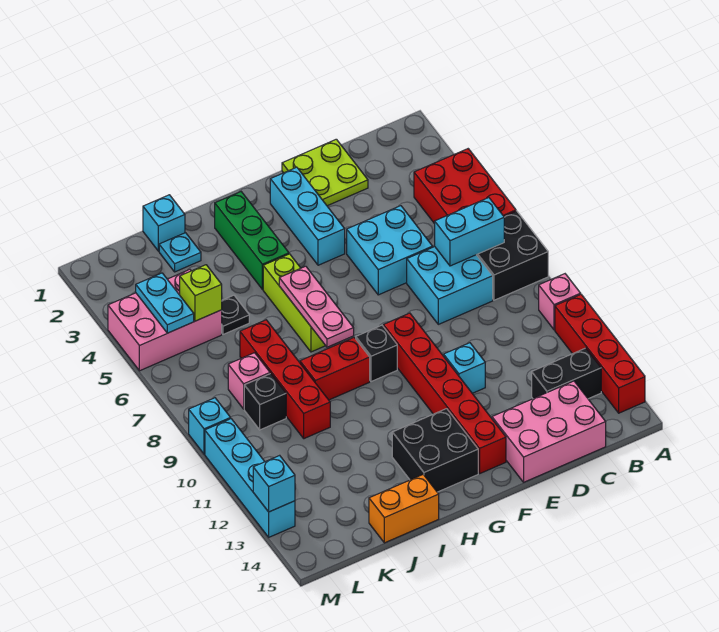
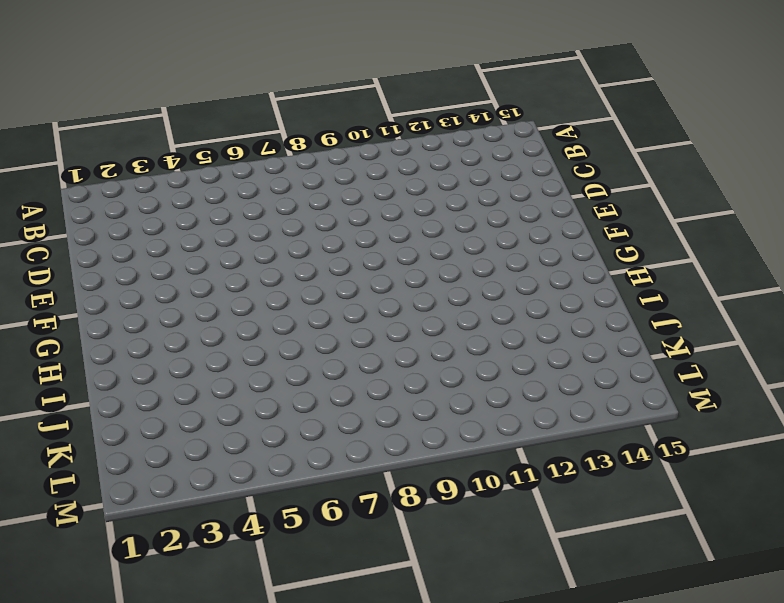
none -> red 2x3 brick [414,149,516,224]
none -> black 2x2 brick [477,211,548,300]
none -> pink 1x1 brick [539,274,581,330]
none -> red 1x4 brick [555,295,645,413]

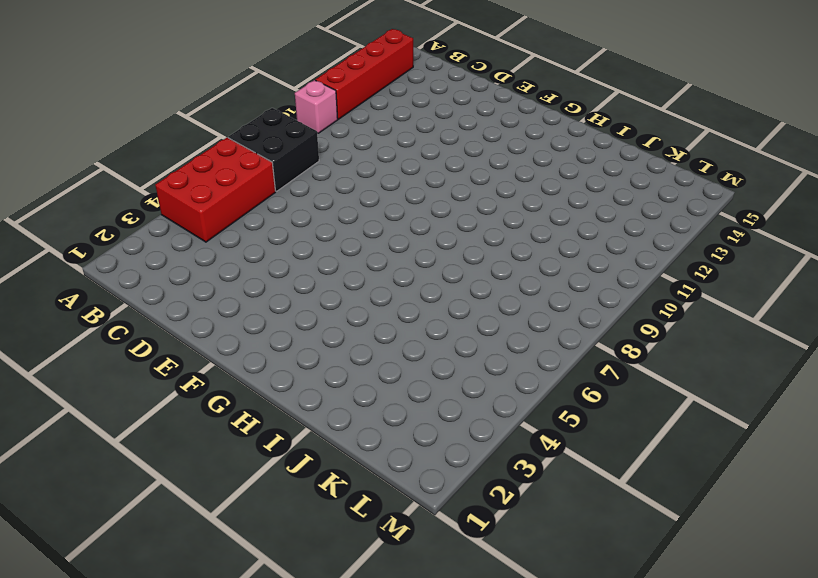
none -> black 1x2 brick [532,348,601,399]
none -> cyan 2x2 brick [407,247,493,324]
none -> pink 2x3 brick [492,381,606,482]
none -> lime 2x2 plate [282,139,368,206]

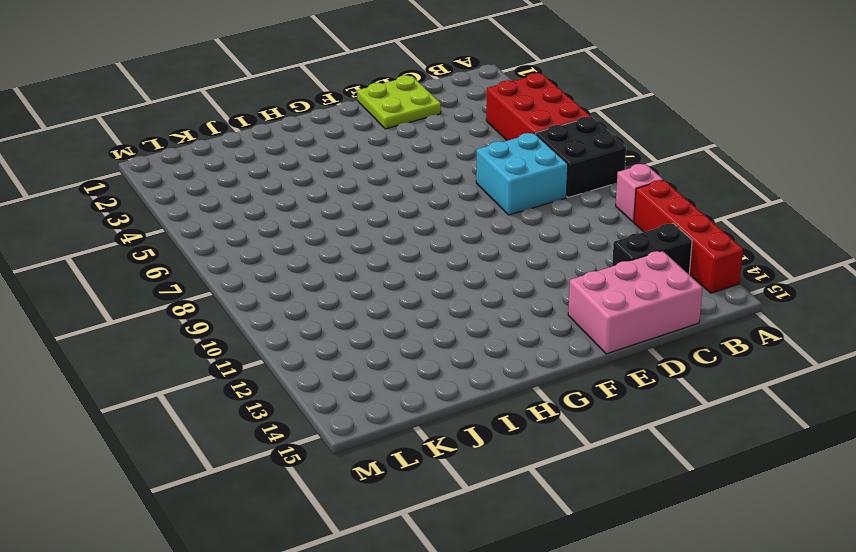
none -> cyan 2x2 brick [347,206,433,295]
none -> cyan 1x1 brick [444,343,485,393]
none -> cyan 1x3 brick [270,167,345,265]
none -> red 1x6 brick [383,313,506,473]

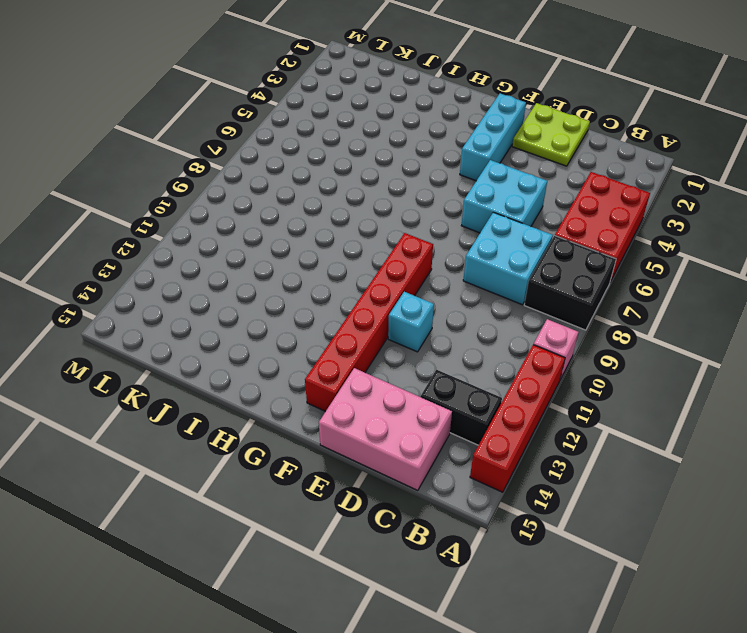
none -> black 1x1 brick [356,325,397,382]
none -> black 2x2 brick [392,409,478,492]
none -> green 1x3 brick [215,192,289,290]
none -> lime 1x3 brick [263,254,326,352]

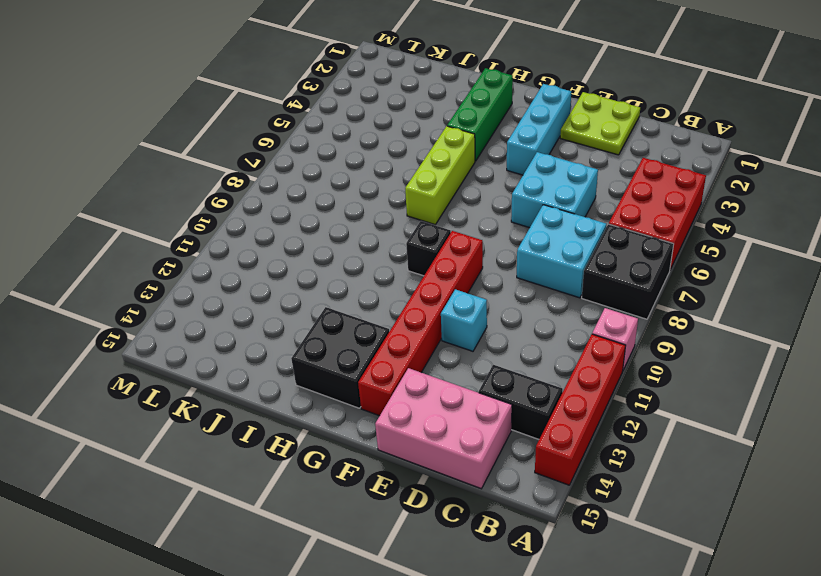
none -> red 1x2 brick [300,338,370,400]
none -> orange 1x2 brick [369,475,439,543]
none -> cyan 1x1 brick [143,195,185,251]
none -> cyan 1x1 plate [159,233,201,272]

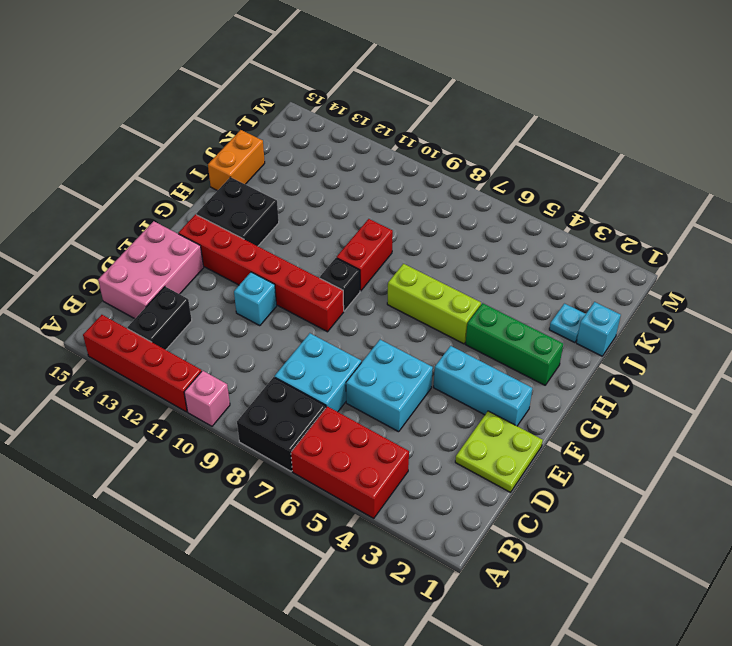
none -> black 1x1 plate [222,295,249,334]
none -> red 1x4 brick [240,320,330,439]
none -> pink 2x3 brick [108,270,222,371]
none -> pink 1x1 brick [228,353,270,409]

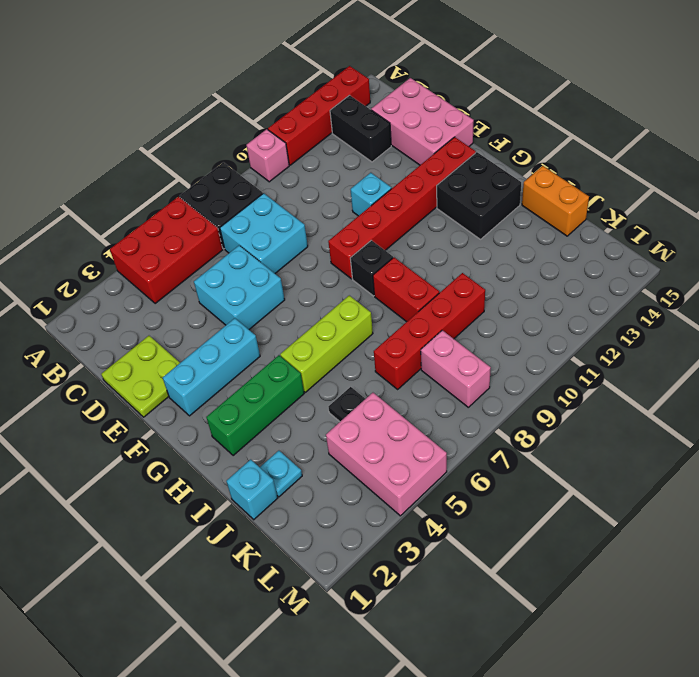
pink 1x2 brick [421,330,491,407] -> pink 1x1 brick [228,353,270,409]
none -> black 1x1 brick [244,374,286,430]
none -> cyan 1x1 brick [189,398,231,454]
none -> cyan 1x4 brick [205,419,295,537]
none -> cyan 1x2 brick [435,198,504,266]

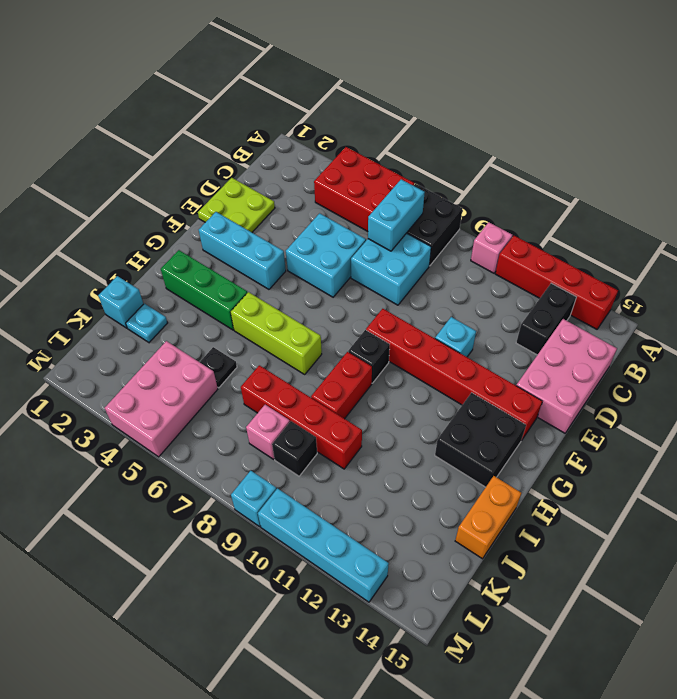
none -> pink 1x3 plate [279,266,354,347]
none -> lime 1x1 brick [180,265,222,321]
none -> cyan 1x2 plate [136,273,194,333]
none -> cyan 1x1 brick [253,455,295,512]

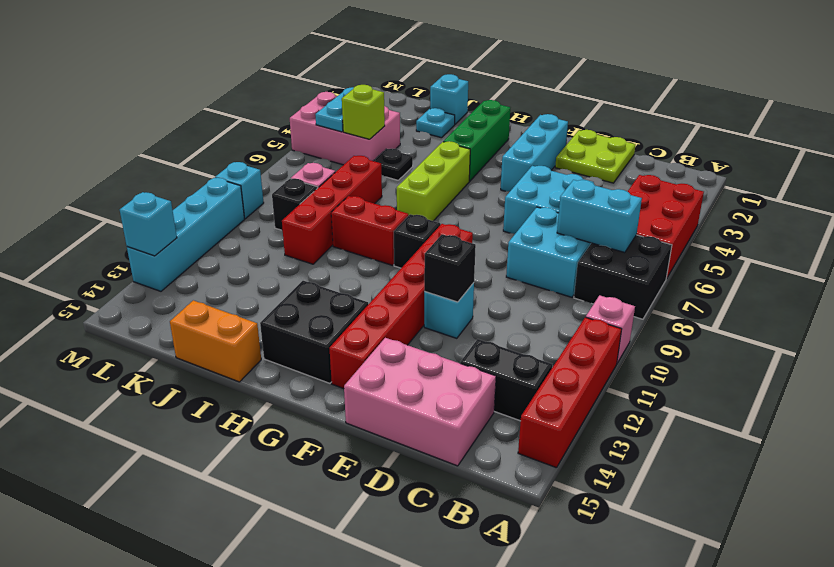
black 1x1 brick [424,234,476,302] -> none
none -> pink 1x3 plate [279,266,354,347]

